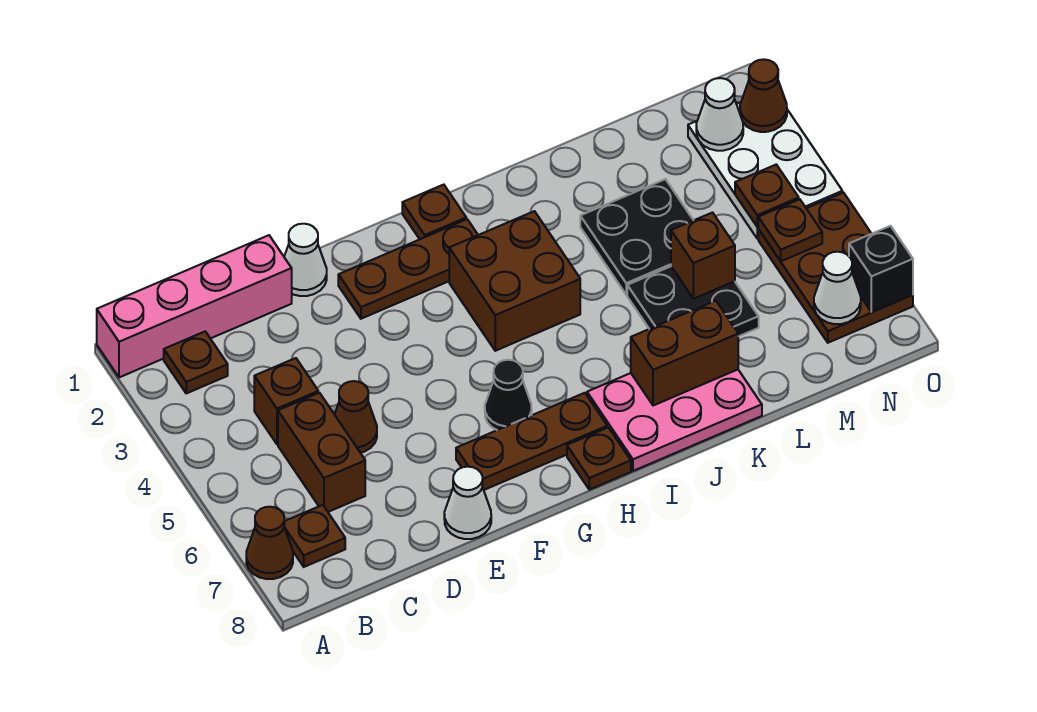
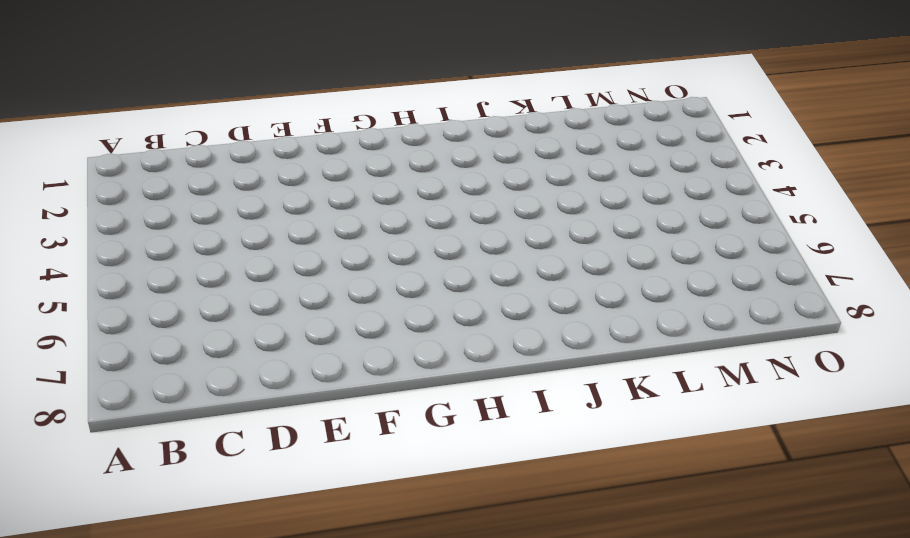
none -> pink 1x4 brick [97,235,292,377]
none -> brown 1x1 cone [246,507,293,579]
none -> brown 1x1 plate [164,332,228,393]

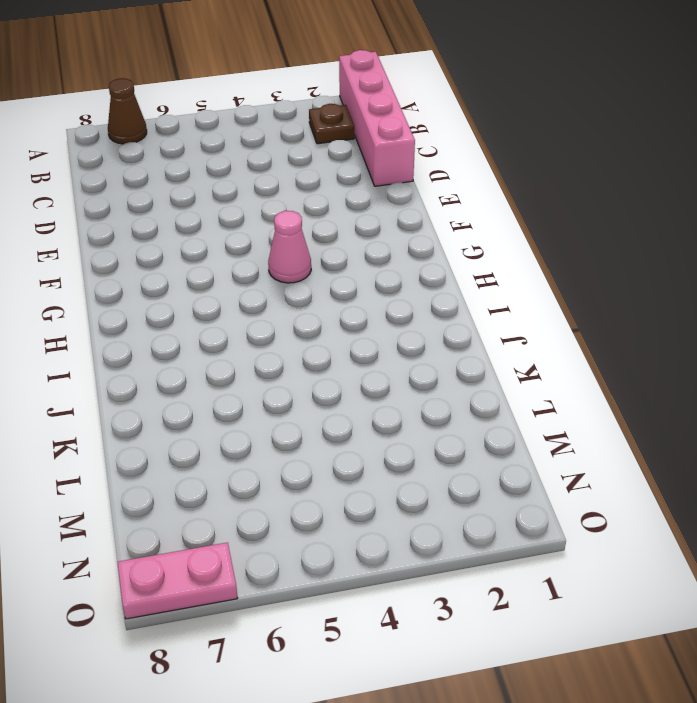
pink 1x1 cone [268,211,311,283] -> none
pink 1x2 plate [118,543,238,619] -> brown 2x3 plate [758,193,913,343]
none -> brown 1x1 plate [284,505,345,567]
none -> brown 1x1 brick [254,358,318,444]
none -> brown 1x2 brick [278,393,365,512]

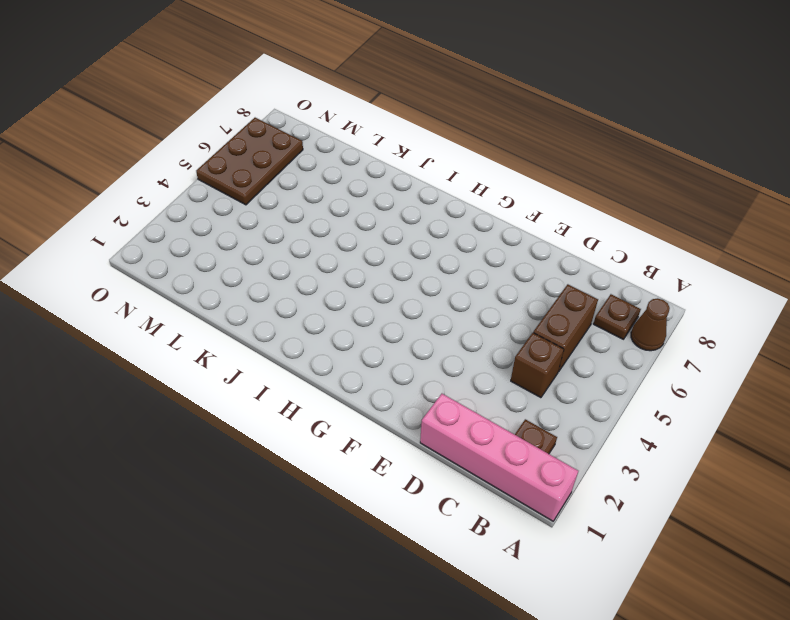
none -> brown 1x1 cone [335,381,377,453]
none -> white 1x1 cone [284,224,327,296]
none -> white 1x1 cone [444,467,491,539]

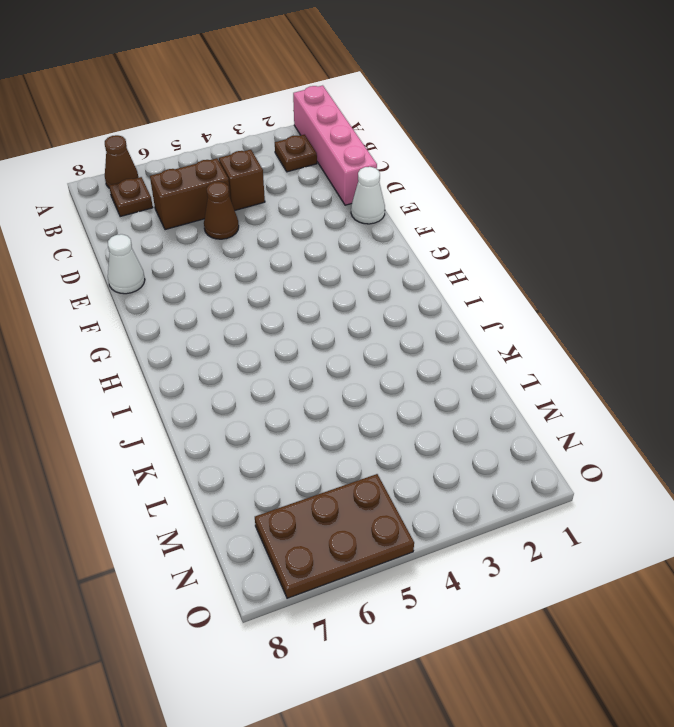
none -> brown 1x3 plate [338,219,478,319]
none -> brown 1x3 plate [456,393,607,490]
none -> black 1x1 cone [485,360,532,430]

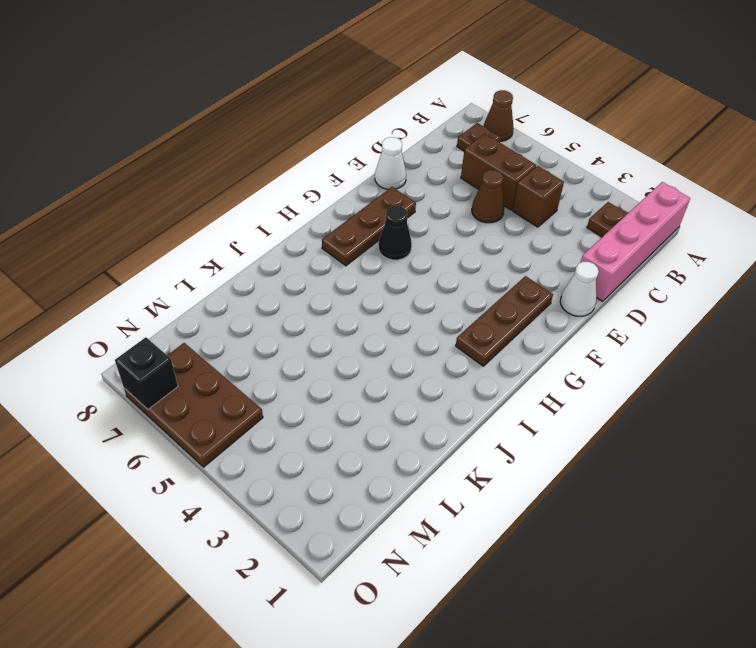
none -> brown 1x1 plate [402,185,466,239]
none -> brown 2x2 brick [449,211,580,351]
none -> brown 1x1 plate [567,428,631,490]

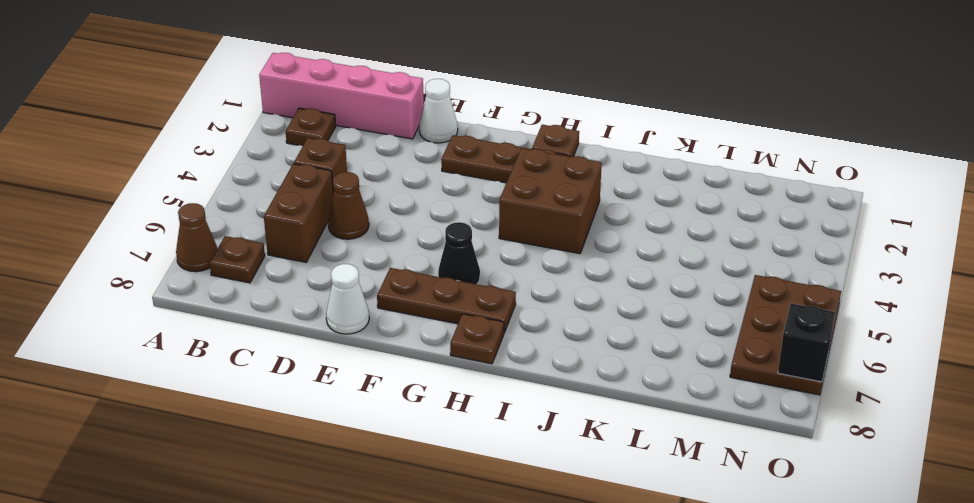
none -> pink 2x3 plate [587,370,762,471]
none -> black 2x2 plate [580,179,693,295]
none -> black 2x2 plate [627,266,759,336]

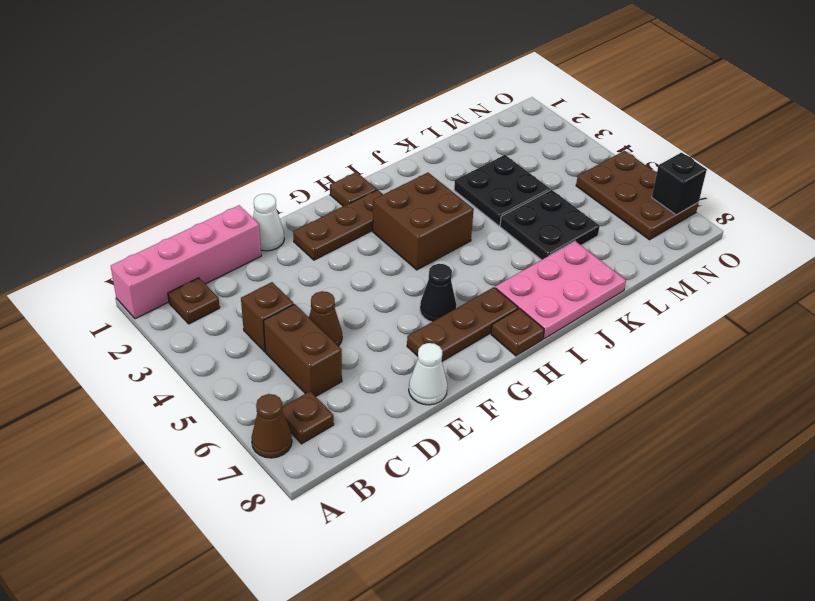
none -> white 2x3 plate [688,102,842,239]
none -> brown 1x2 brick [631,301,738,406]
none -> brown 1x1 brick [671,213,735,299]

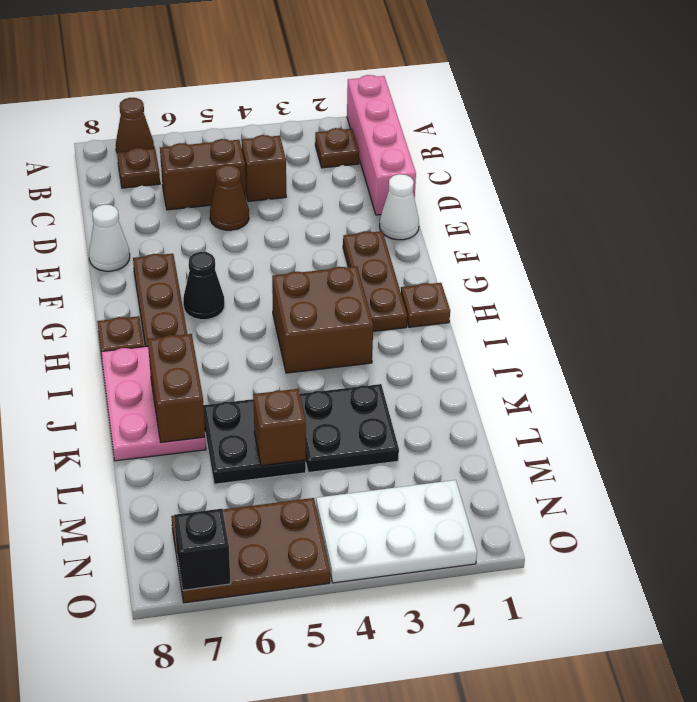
none -> white 1x1 cone [696,78,743,151]
none -> brown 1x1 plate [735,165,799,227]
none -> brown 1x1 plate [758,199,822,261]

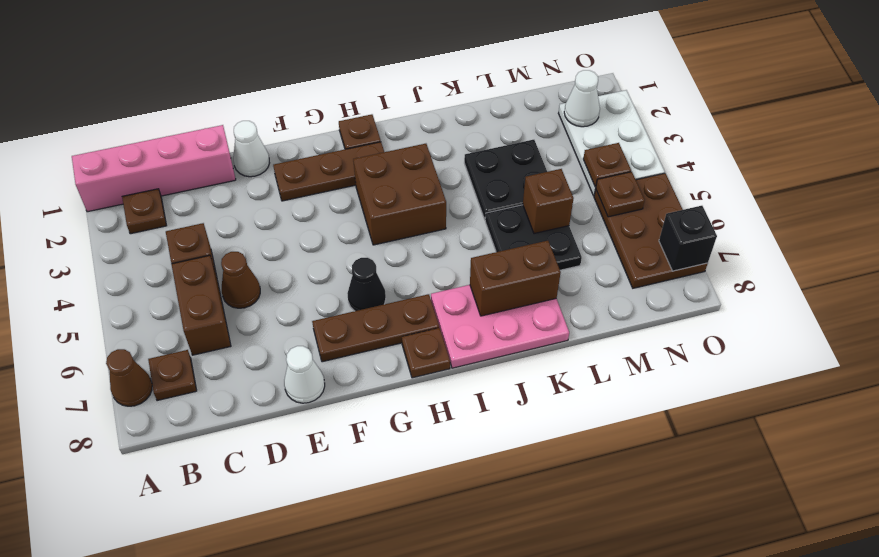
none -> white 1x1 cone [814,252,861,324]
none -> brown 1x1 cone [740,59,787,132]

